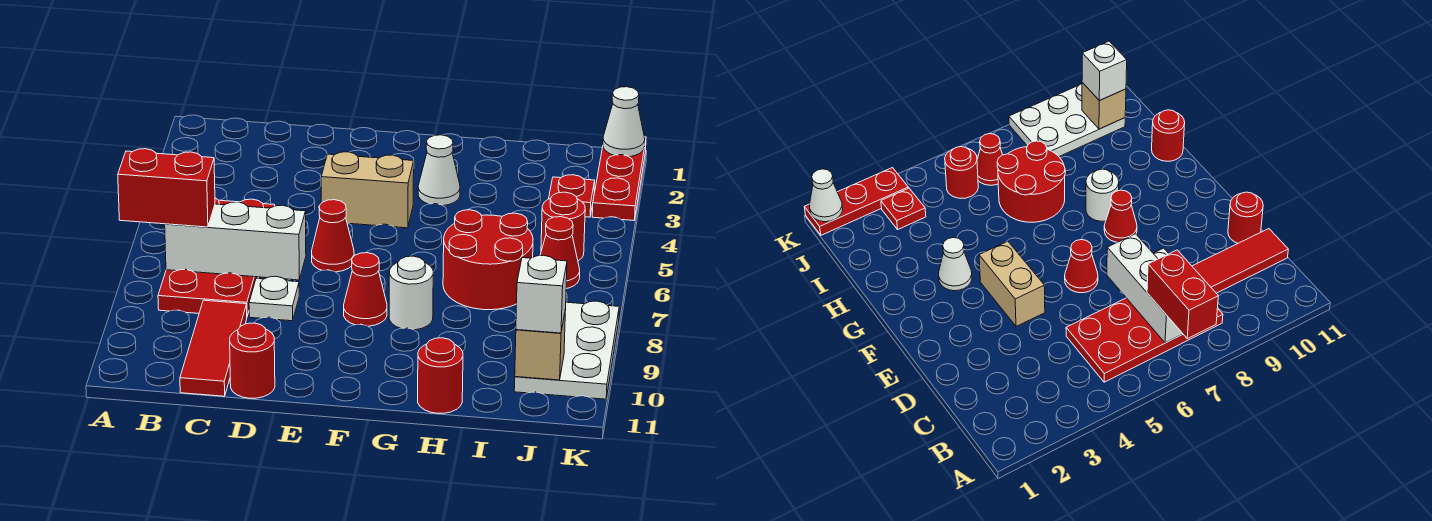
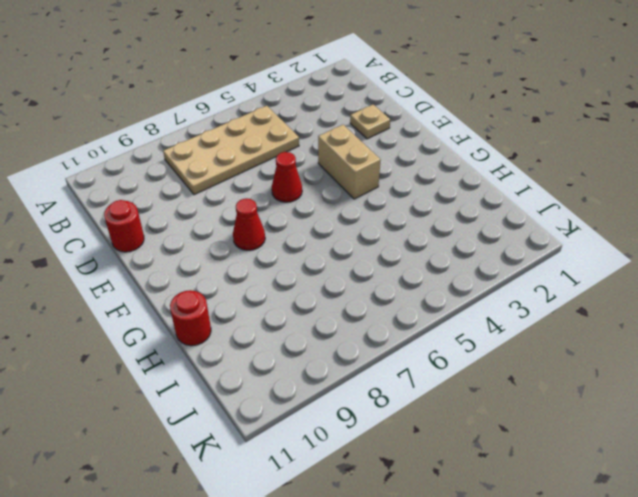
tan 2x4 plate [163,106,299,195] -> red 2x4 plate [158,198,275,316]
tan 1x1 plate [350,105,390,139] -> none
none -> red 1x3 tile [180,300,247,396]
none -> white 1x1 plate [249,276,299,321]
none -> white 1x1 cone [418,135,460,206]

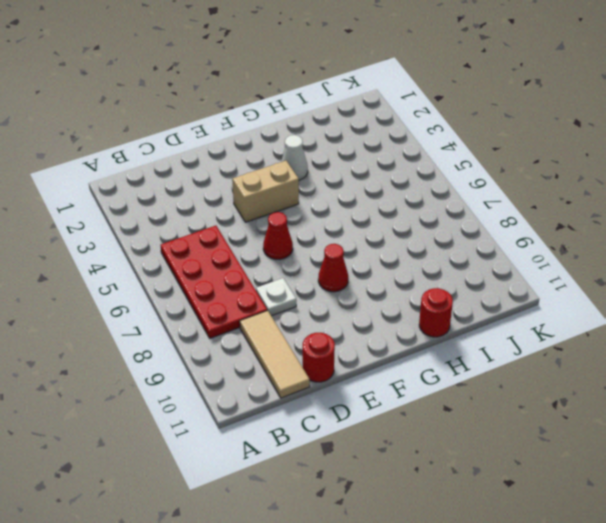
tan 1x3 tile [240,310,310,398] -> red 1x3 tile [180,300,247,396]
none -> white 1x1 round brick [389,256,433,330]
none -> red 2x2 round brick [443,210,533,310]
none -> red 1x1 plate [549,175,595,217]

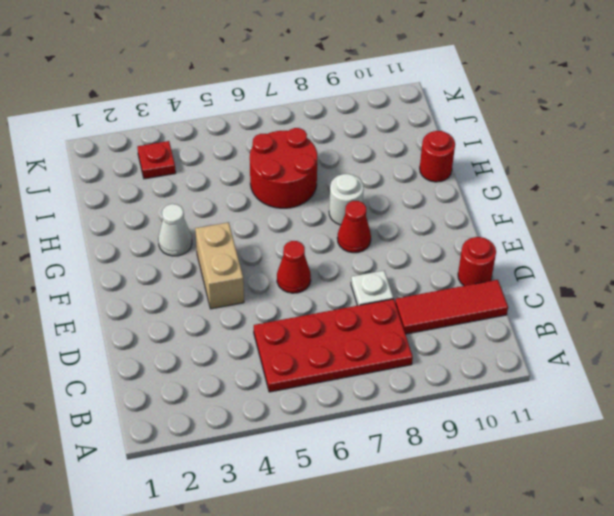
none -> red 1x1 round brick [541,192,585,261]
none -> red 1x1 cone [540,217,580,289]
none -> white 2x3 plate [514,301,619,399]

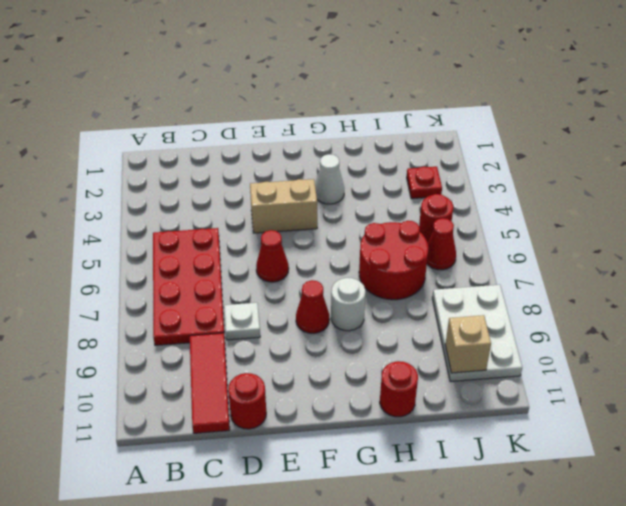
none -> red 1x3 plate [592,137,646,220]
none -> white 1x3 brick [165,202,306,280]
none -> white 1x1 cone [603,87,645,157]

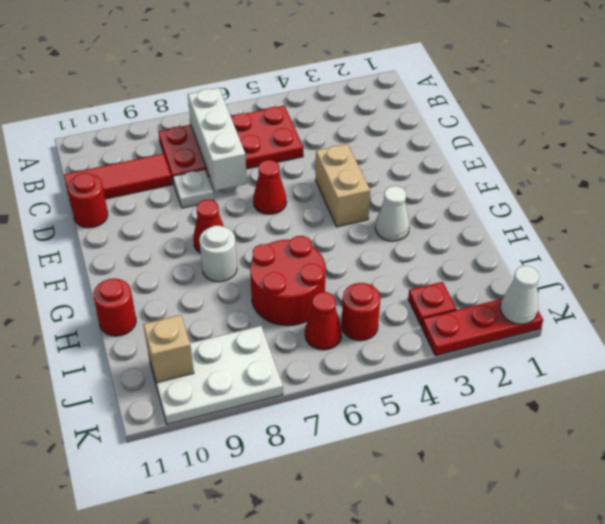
none -> red 1x2 brick [118,149,215,227]
none -> white 1x1 brick [516,255,567,333]

